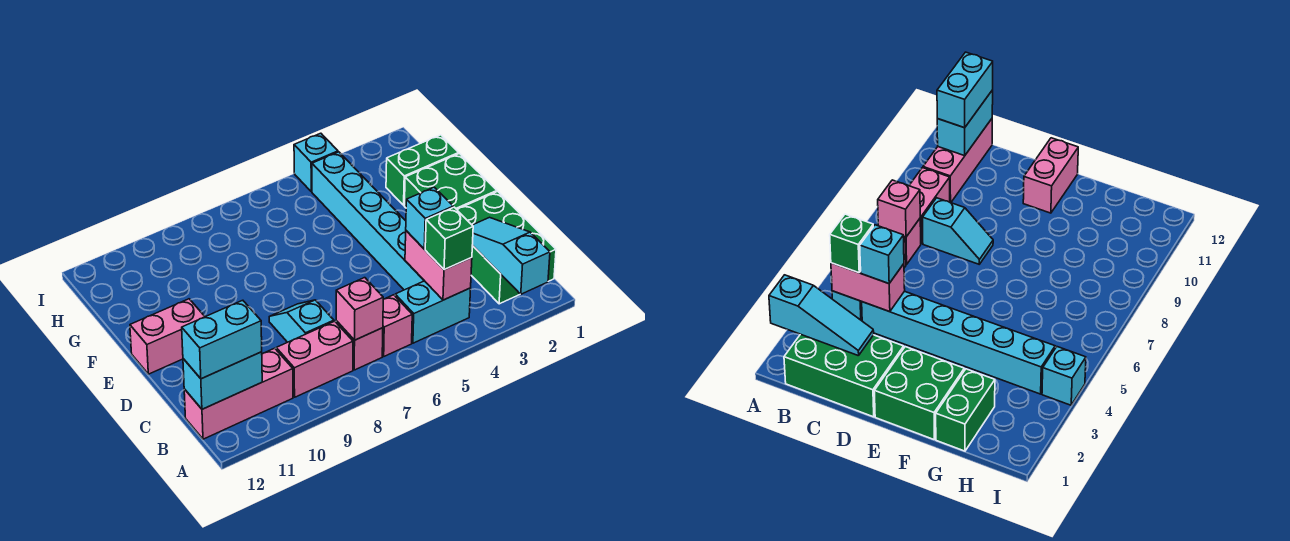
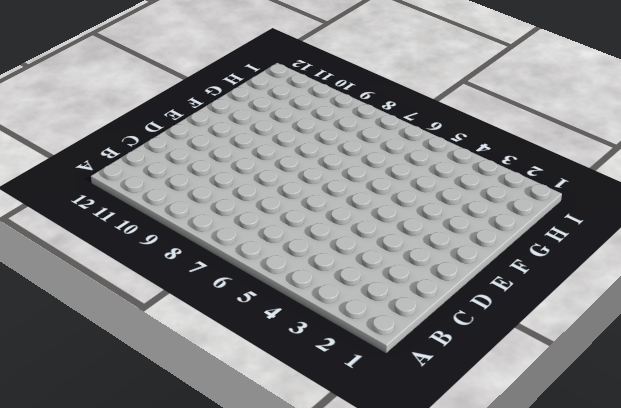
none -> green 2x3 brick [457,192,556,304]
none -> cyan 1x2 brick [395,281,471,343]
none -> pink 1x1 brick [382,295,412,356]

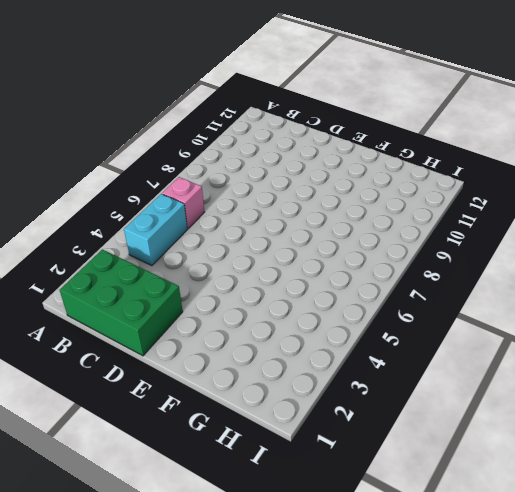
none -> pink 1x1 brick [336,321,383,370]
none -> pink 1x2 brick [276,321,353,397]
none -> pink 1x3 brick [184,348,293,439]

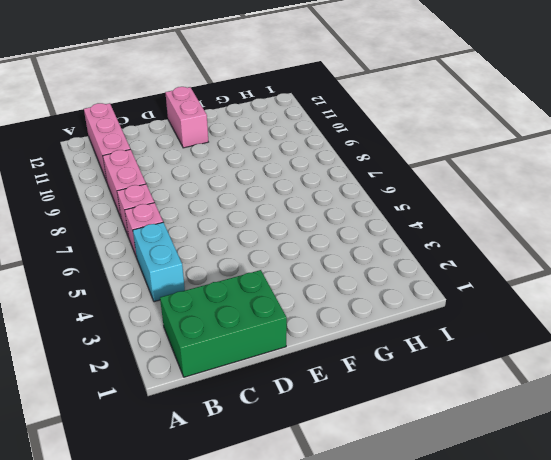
none -> cyan 1x6 brick [312,152,424,290]
none -> cyan 1x2 slope [269,300,334,342]
none -> green 2x2 brick [404,154,497,209]

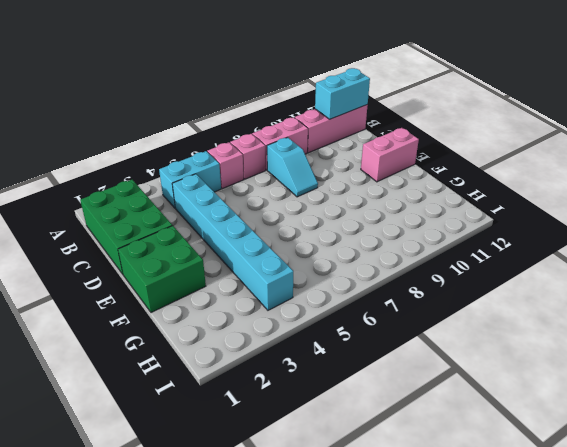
none -> green 1x2 brick [386,135,459,205]
none -> cyan 1x1 brick [294,133,338,192]
none -> cyan 1x3 slope [472,217,550,294]

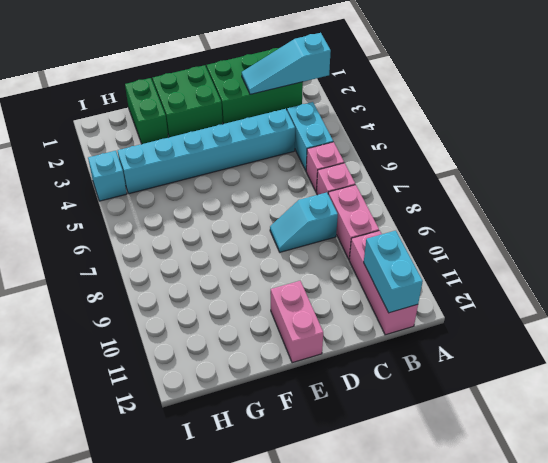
none -> pink 1x2 brick [405,231,472,300]
none -> pink 1x1 brick [336,278,383,340]
none -> green 1x1 brick [425,207,473,270]

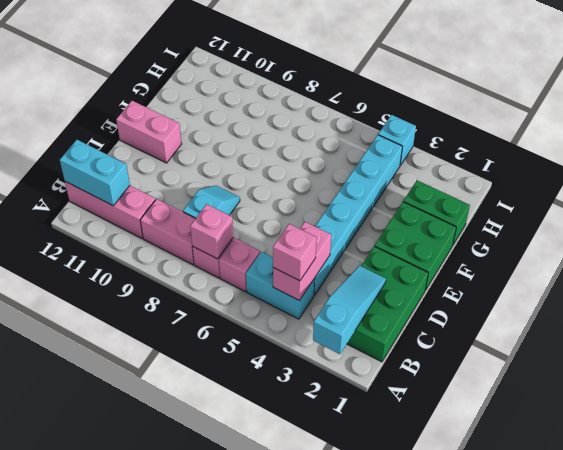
pink 1x1 brick [273,224,317,281] -> green 1x1 brick [425,207,473,270]
none -> cyan 1x2 brick [182,300,262,379]
none -> cyan 1x1 brick [406,187,453,249]

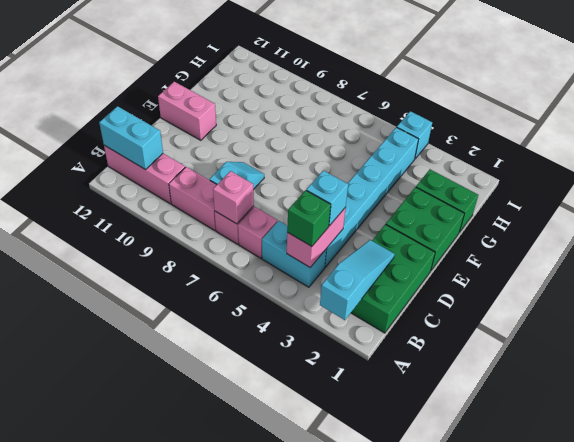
none -> cyan 1x2 brick [182,300,262,379]

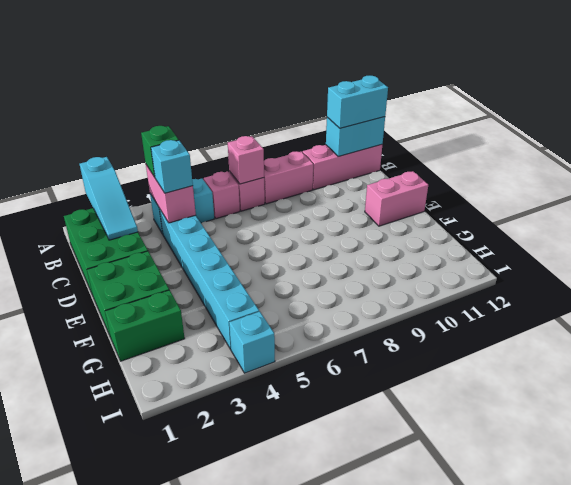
none -> cyan 1x2 slope [269,300,334,342]

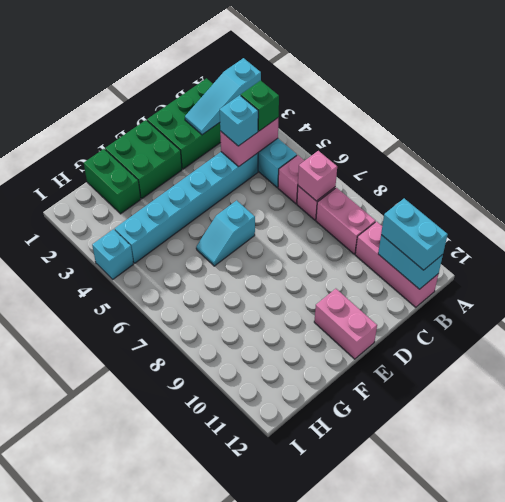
cyan 1x2 slope [196,200,255,266] -> cyan 1x2 slope moved to [269,300,334,342]

